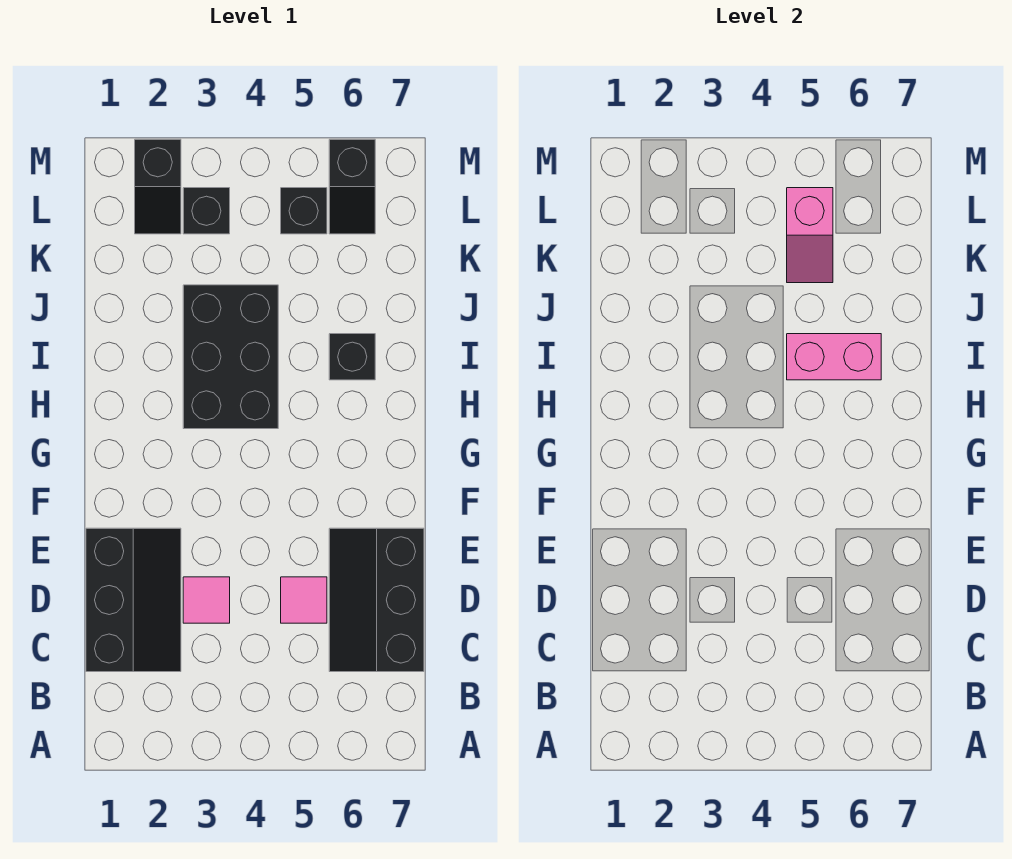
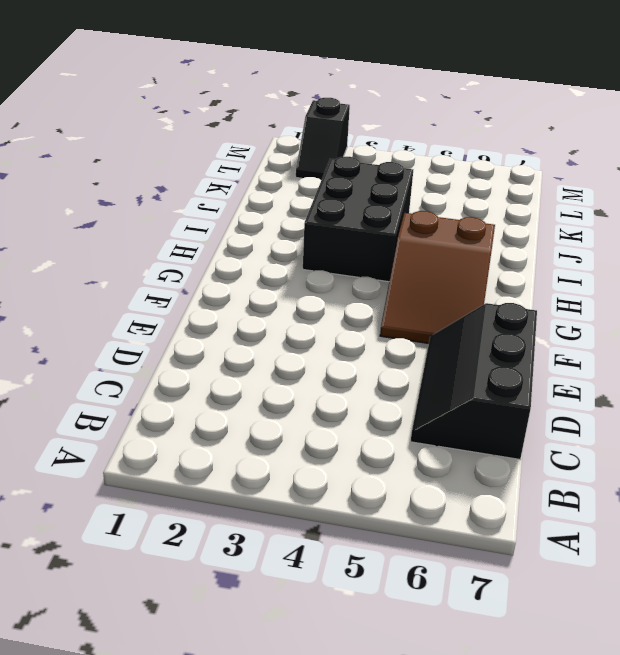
brown 2x3 slope [380,211,495,343] -> none
none -> black 2x3 slope [86,528,181,672]
none -> pink 1x1 tile [183,577,230,623]
none -> pink 1x1 tile [281,577,327,623]

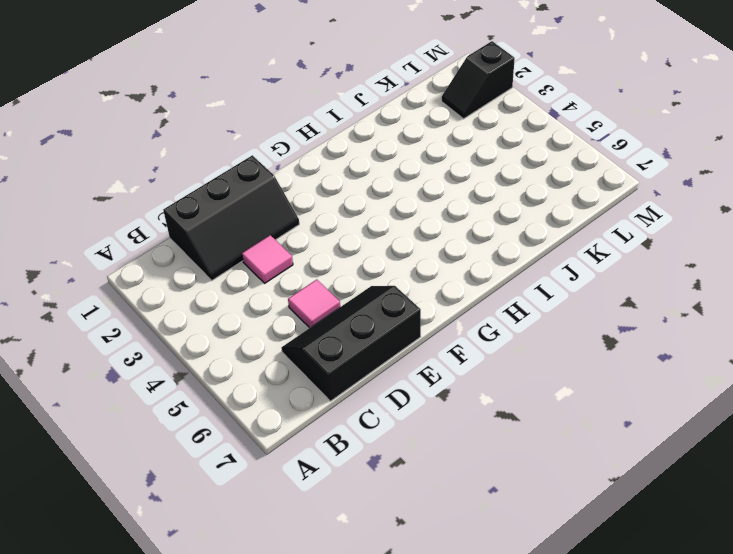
none -> black 2x3 brick [183,285,278,429]
none -> black 1x1 brick [329,334,375,380]
none -> black 1x1 brick [183,188,230,234]

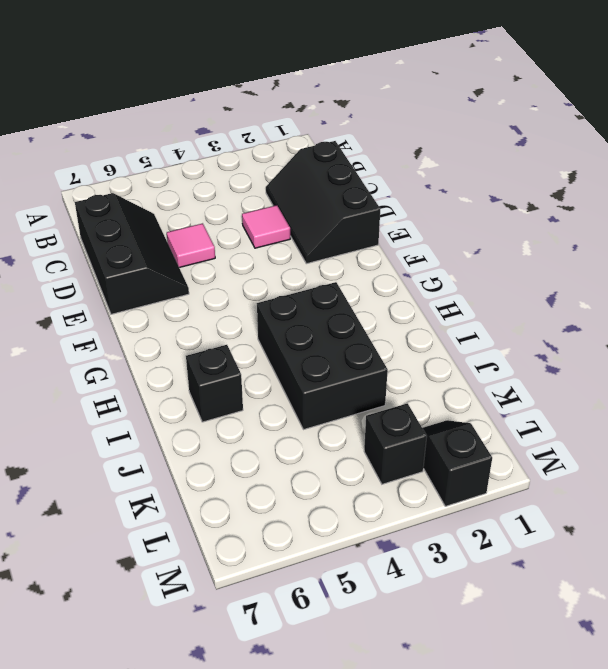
none -> black 1x1 brick [281,188,327,234]
none -> black 1x2 slope [329,139,375,234]
none -> pink 1x2 brick [787,334,881,380]

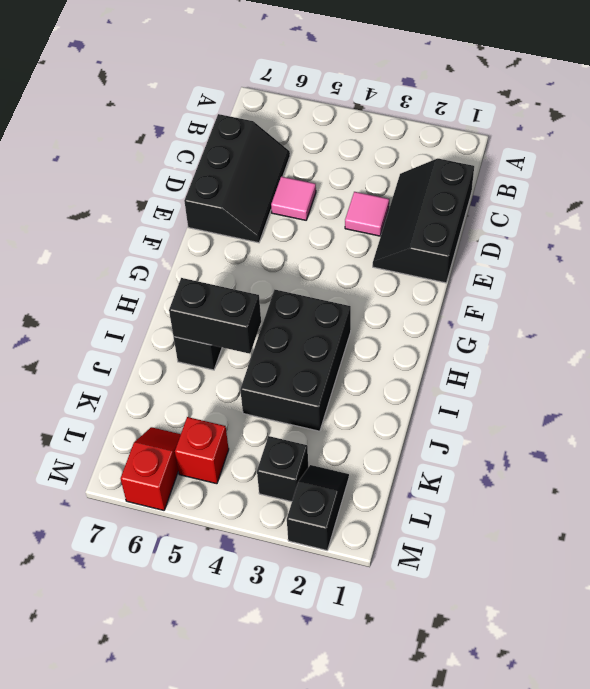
black 1x2 brick [169,278,261,354] -> pink 1x2 brick [787,334,881,380]
red 1x1 brick [175,417,229,484] -> black 1x1 brick [281,188,327,234]
red 1x2 slope [121,427,181,510] -> black 1x2 slope [329,139,375,234]
none -> pink 1x2 slope [787,188,833,283]

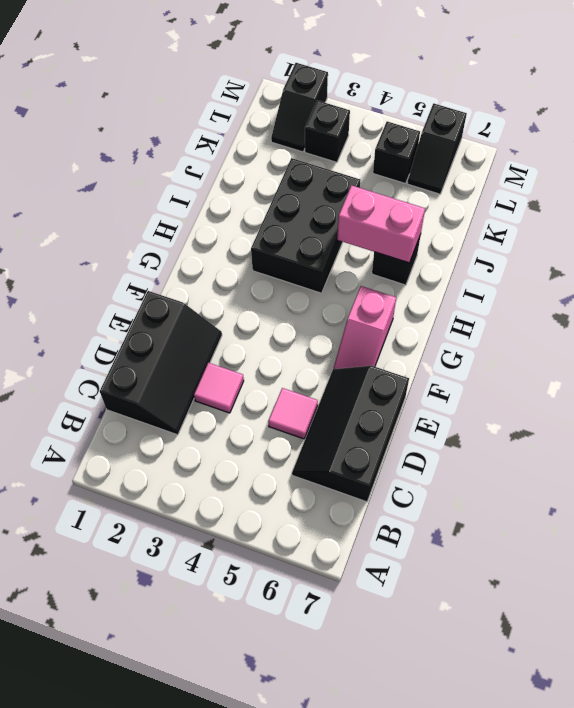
pink 1x2 slope [334,286,396,369] -> pink 1x2 slope moved to [787,188,833,283]

